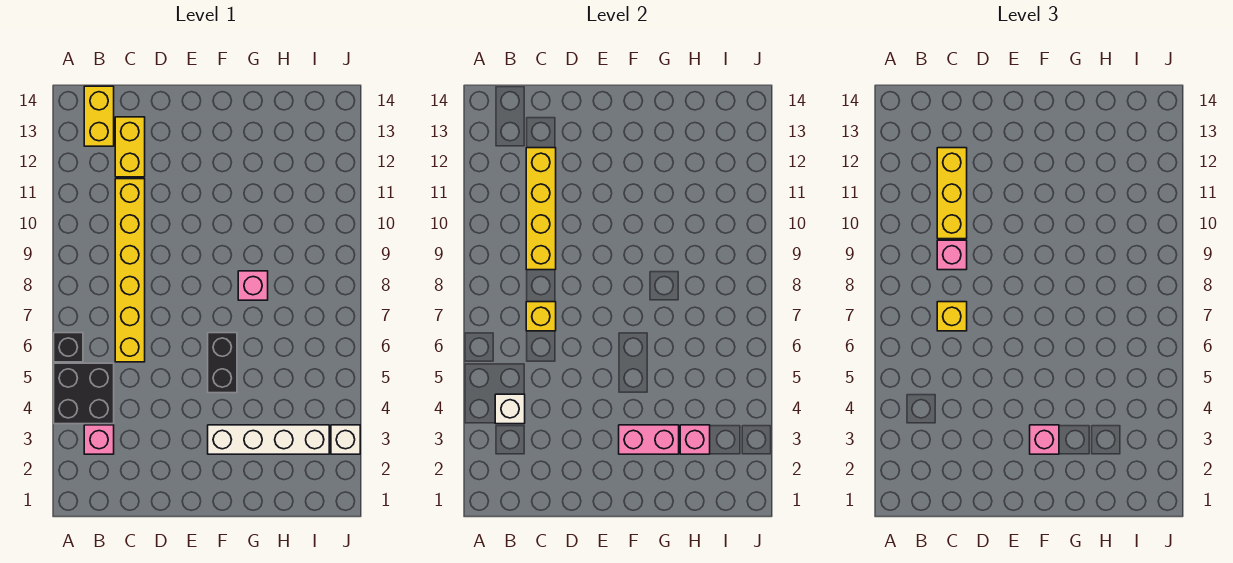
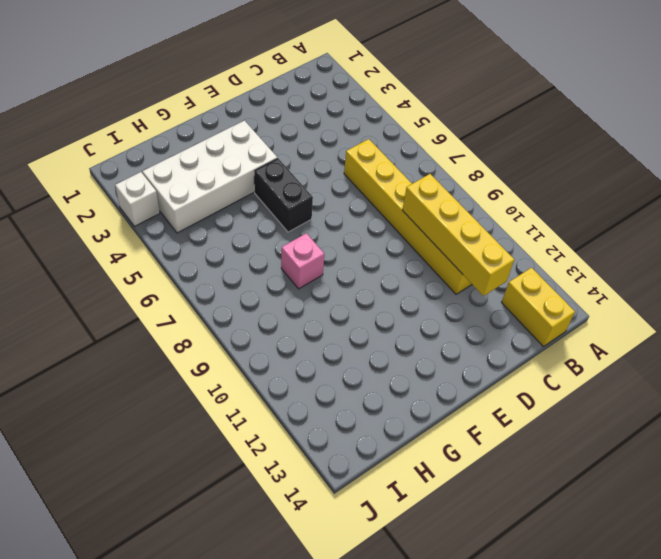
white 2x4 brick [142,121,277,233] -> white 1x4 brick [208,425,329,454]
none -> black 2x2 brick [54,363,114,424]
none -> black 1x1 brick [54,333,83,362]
none -> pink 1x1 brick [84,425,114,454]

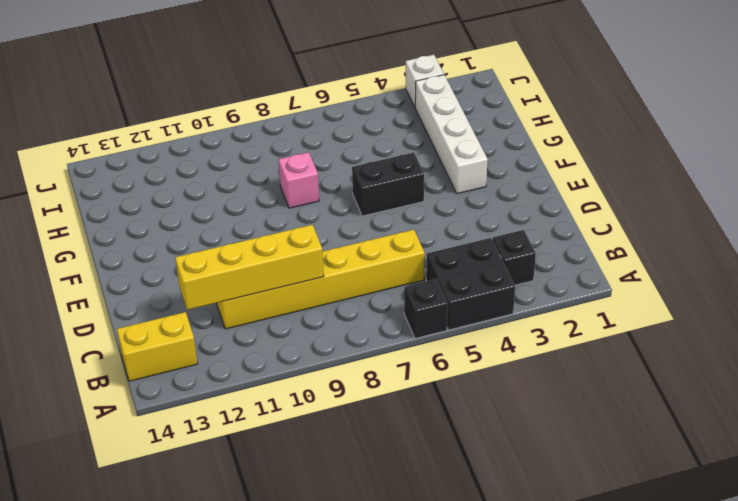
black 1x1 brick [492,230,536,285] -> pink 1x1 brick [84,425,114,454]
none -> yellow 1x2 brick [115,117,145,177]
none -> white 1x1 brick [495,394,525,424]
none -> yellow 1x1 brick [526,302,556,331]

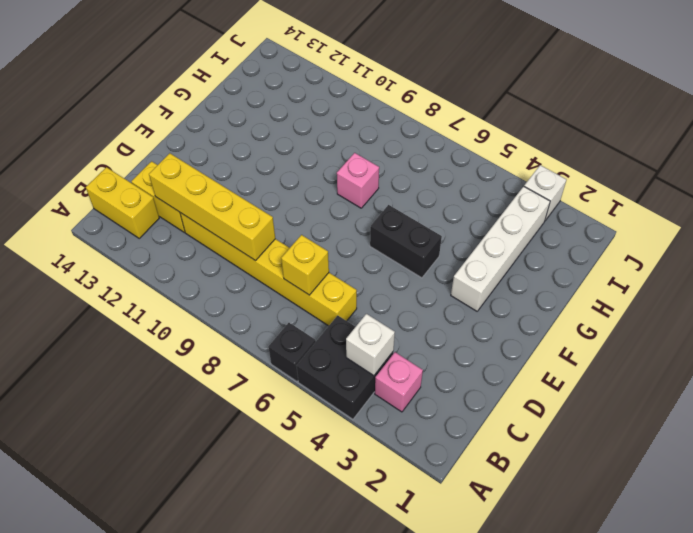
none -> pink 1x2 brick [619,425,679,454]
none -> pink 1x1 brick [680,425,710,454]
none -> yellow 1x1 brick [937,302,967,331]

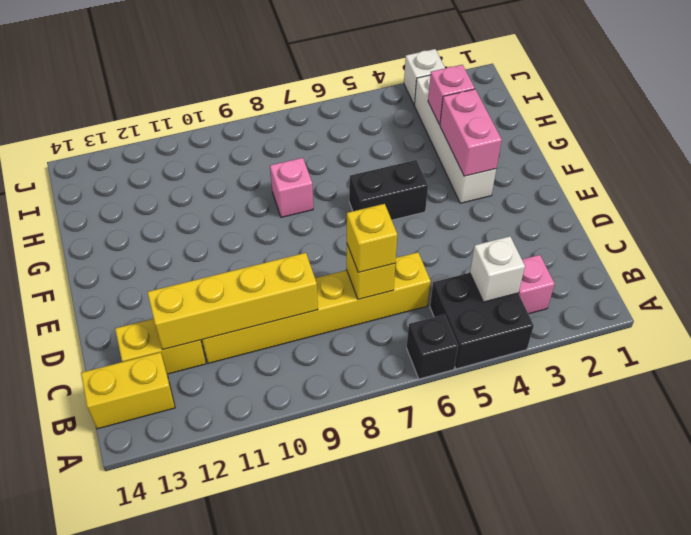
none -> pink 1x1 brick [937,240,967,270]
none -> yellow 1x3 brick [937,148,967,239]
none -> pink 1x1 brick [1030,425,1059,454]

